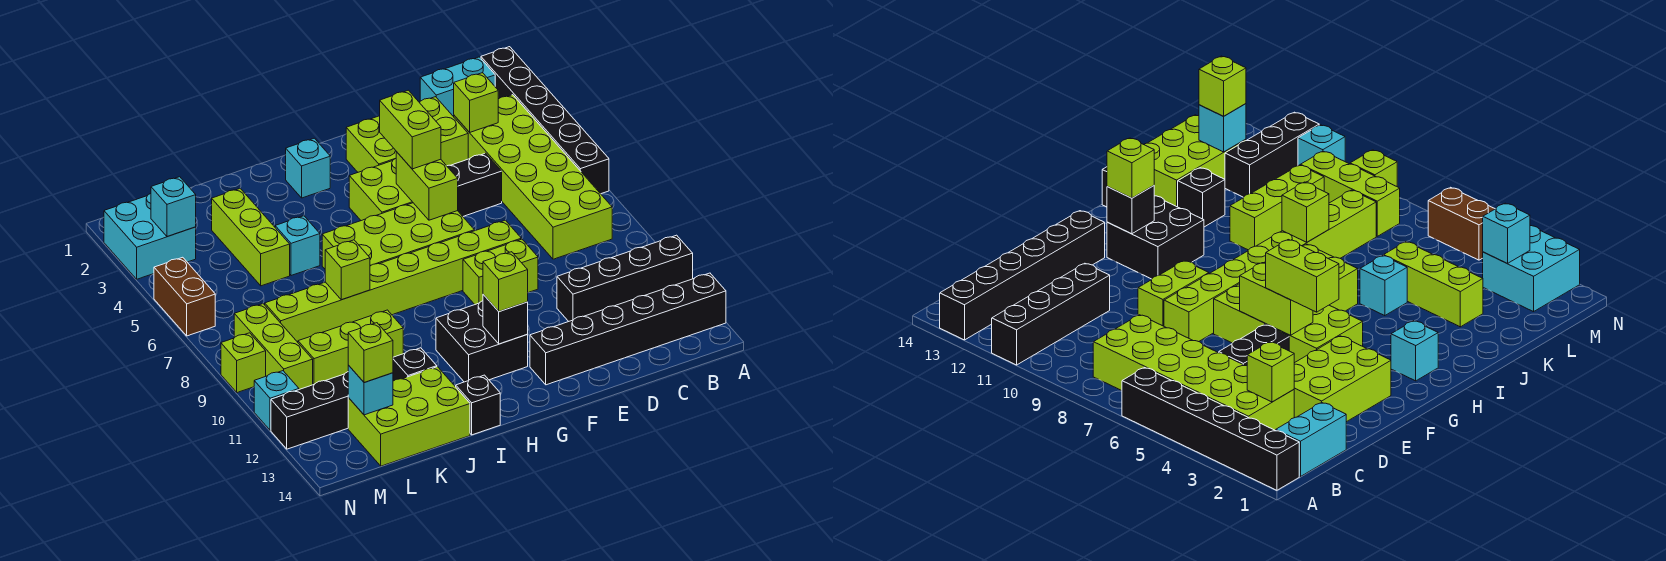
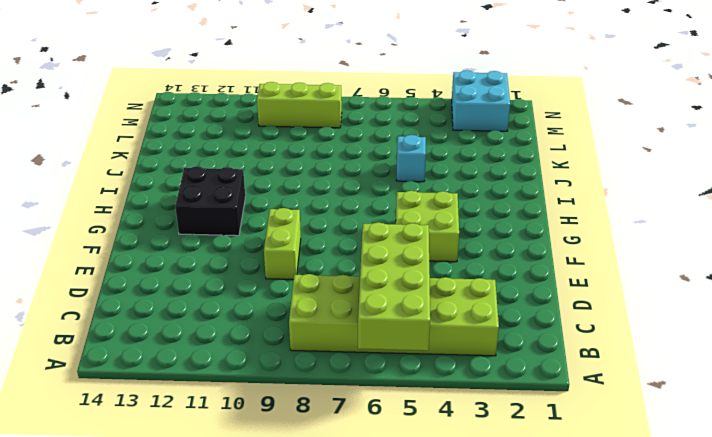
lime 2x4 brick [358,222,430,351] -> lime 2x4 brick moved to [322,203,474,269]
none -> black 1x6 brick [481,47,609,194]
none -> black 1x4 brick [557,235,693,321]
none -> black 1x6 brick [530,273,726,385]
none -> cyan 1x2 brick [420,57,495,117]

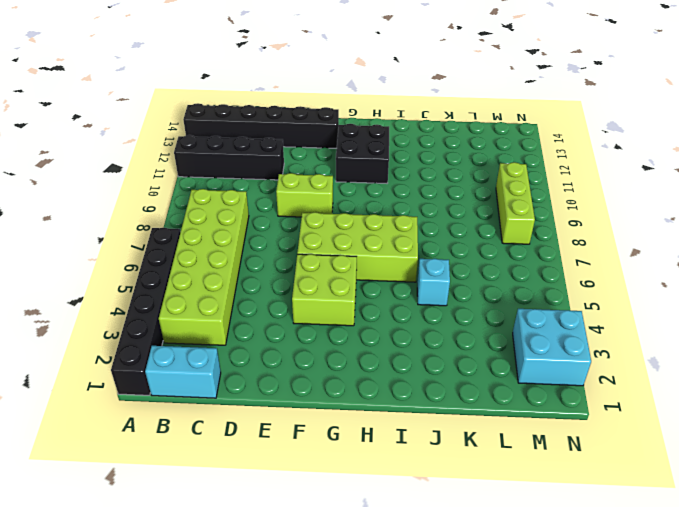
none -> lime 2x3 brick [346,97,468,172]
none -> black 1x2 brick [447,153,502,216]
none -> lime 1x8 brick [265,220,521,342]
none -> cyan 1x1 brick [286,138,330,198]

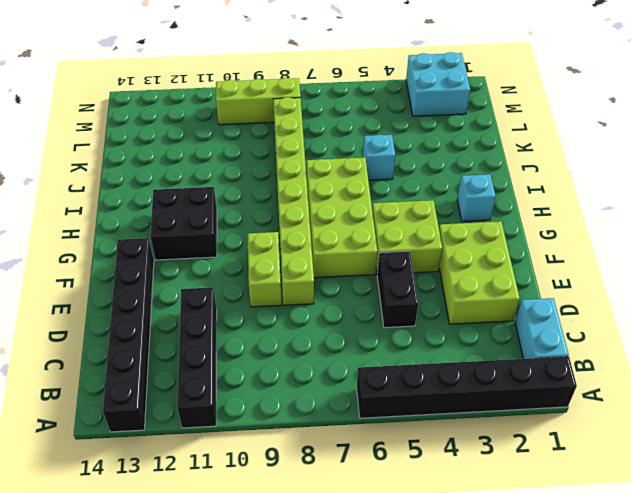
none -> lime 2x6 brick [454,95,612,259]
none -> black 1x1 brick [456,375,500,435]
none -> lime 1x3 brick [298,310,403,385]
none -> black 1x1 brick [393,348,437,381]

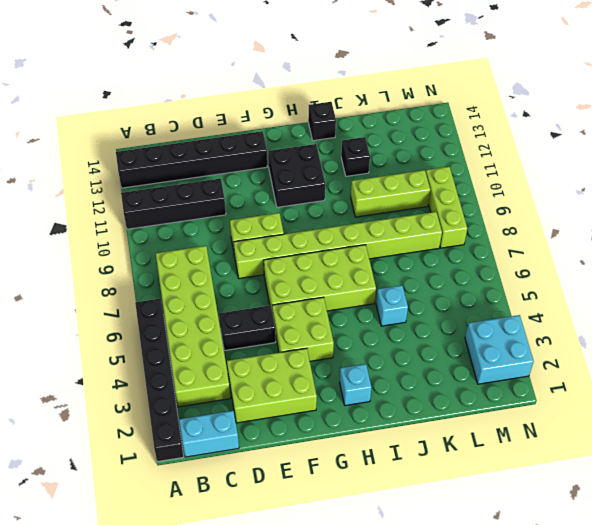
none -> lime 2x3 brick [348,367,470,466]
none -> lime 1x3 brick [212,188,290,286]
none -> black 1x3 brick [271,372,348,449]
none -> brown 1x2 brick [154,257,215,336]

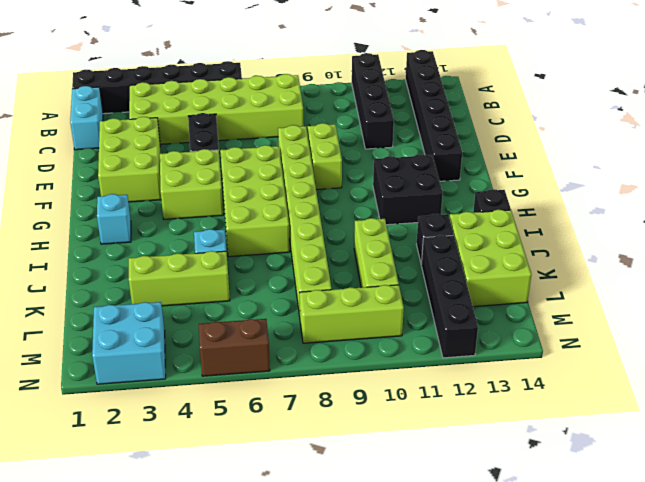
black 1x4 brick [421,235,478,358] -> black 1x3 brick [271,372,348,449]
none -> lime 1x1 brick [221,333,266,393]
none -> cyan 1x1 brick [254,371,299,430]
none -> lime 1x1 brick [454,73,498,132]
none -> lime 1x2 brick [396,152,458,220]

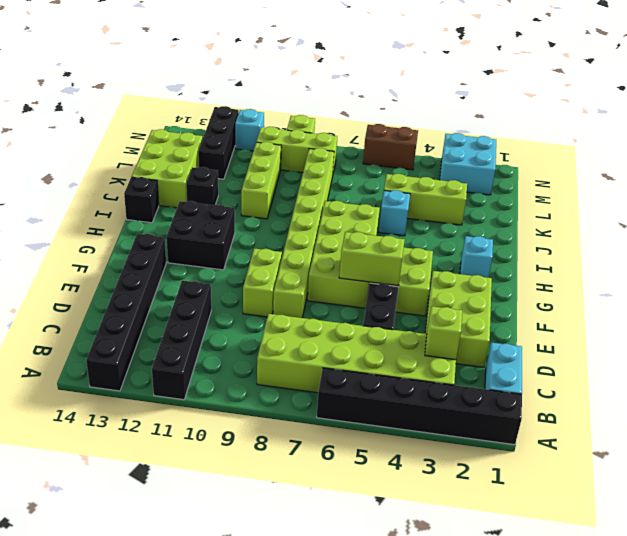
none -> black 1x1 brick [483,294,528,344]
none -> lime 1x1 brick [325,240,370,300]
none -> cyan 1x1 brick [348,365,393,415]
none -> cyan 1x1 brick [151,177,196,237]

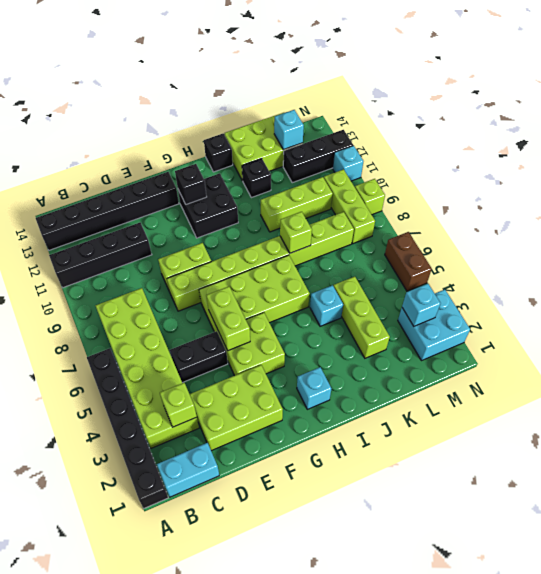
none -> lime 1x2 brick [380,90,441,169]
none -> lime 1x1 brick [483,252,528,312]
none -> lime 1x1 brick [348,323,393,383]

